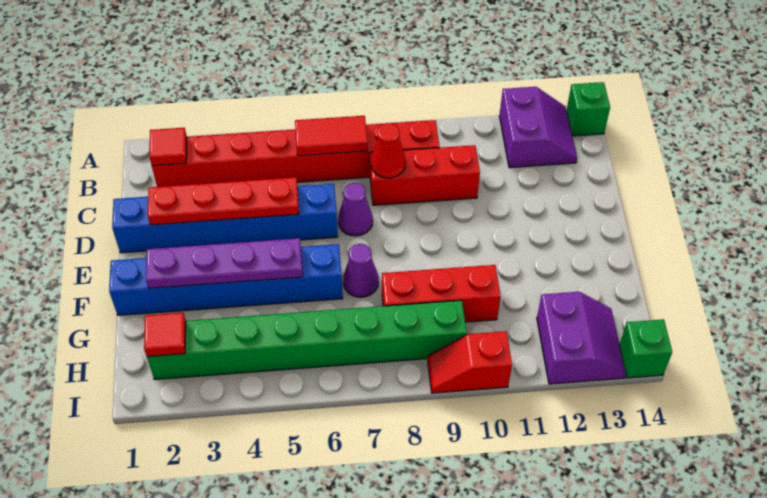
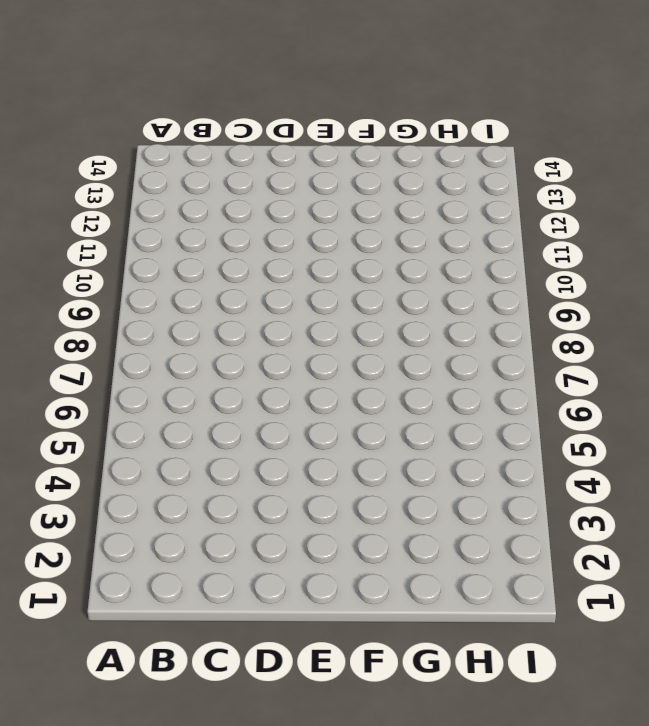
none -> purple 2x2 slope [499,87,577,168]
none -> green 1x1 brick [566,82,610,136]
none -> red 1x8 brick [152,120,440,187]

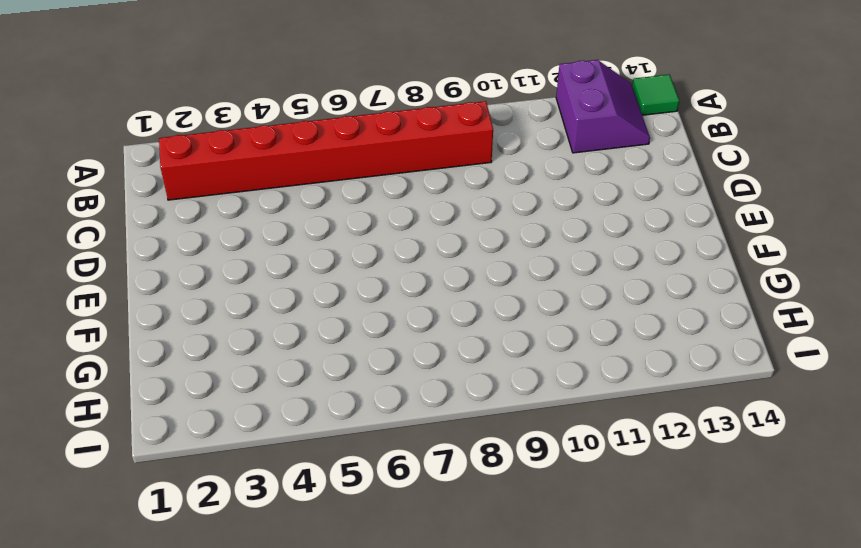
green 1x1 tile [632,75,679,115] -> green 1x1 brick [566,82,610,136]
none -> red 1x3 brick [370,145,480,205]
none -> blue 1x6 brick [112,184,338,253]
none -> purple 1x1 cone [338,183,373,236]

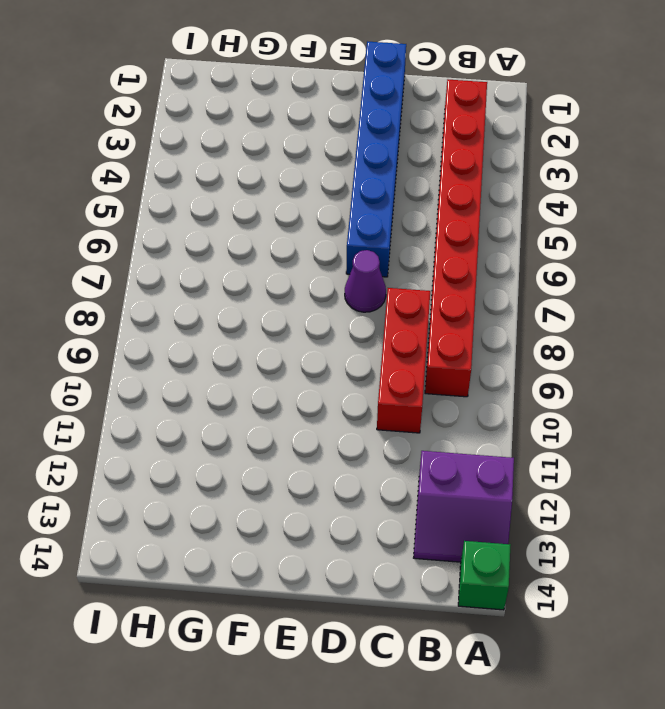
none -> blue 1x6 brick [109,244,343,315]
none -> purple 1x1 cone [343,244,379,297]
none -> red 1x3 brick [382,265,501,322]

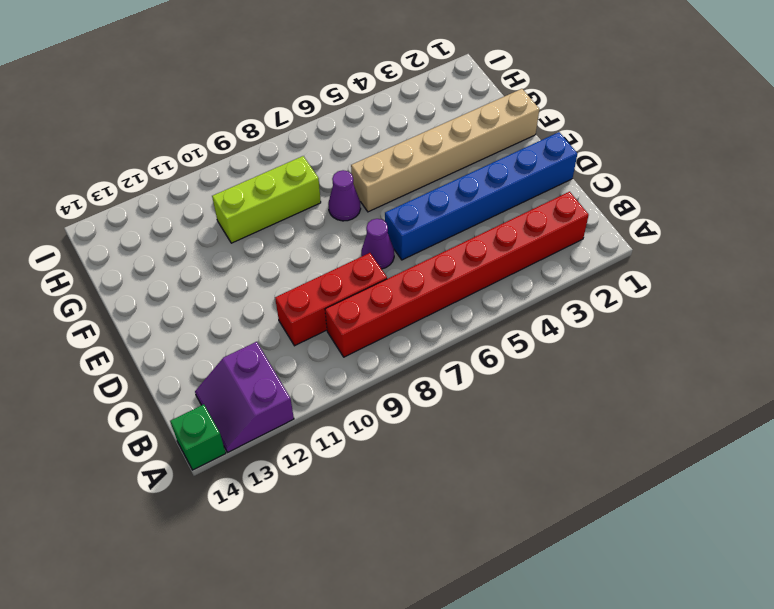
tan 1x6 brick [351,89,539,212] -> blue 1x6 brick [109,244,343,315]
lime 1x3 brick [212,156,321,243] -> red 1x3 brick [382,265,501,322]
none -> green 1x8 brick [147,300,467,380]
none -> purple 2x2 slope [537,291,626,384]
none -> red 1x2 slope [428,331,512,393]

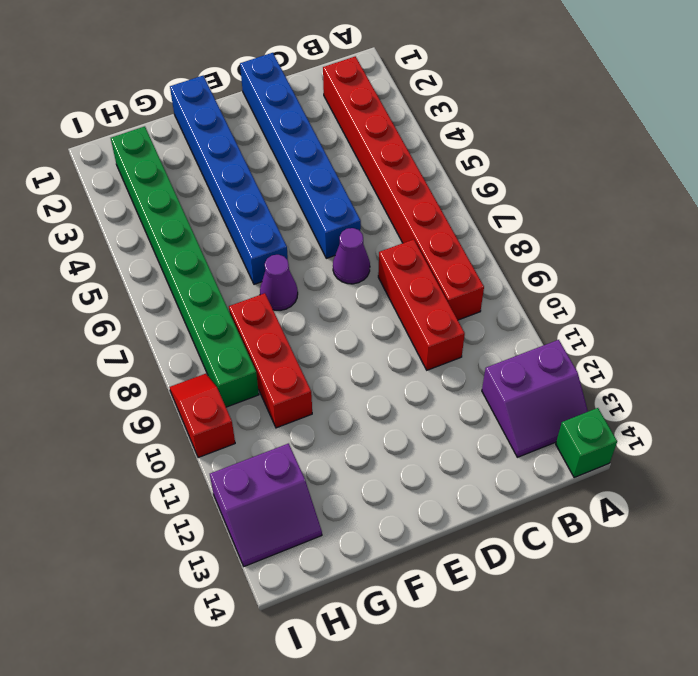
none -> green 1x1 brick [619,319,672,378]
none -> red 1x1 tile [149,128,187,166]
none -> red 1x2 tile [295,116,368,156]

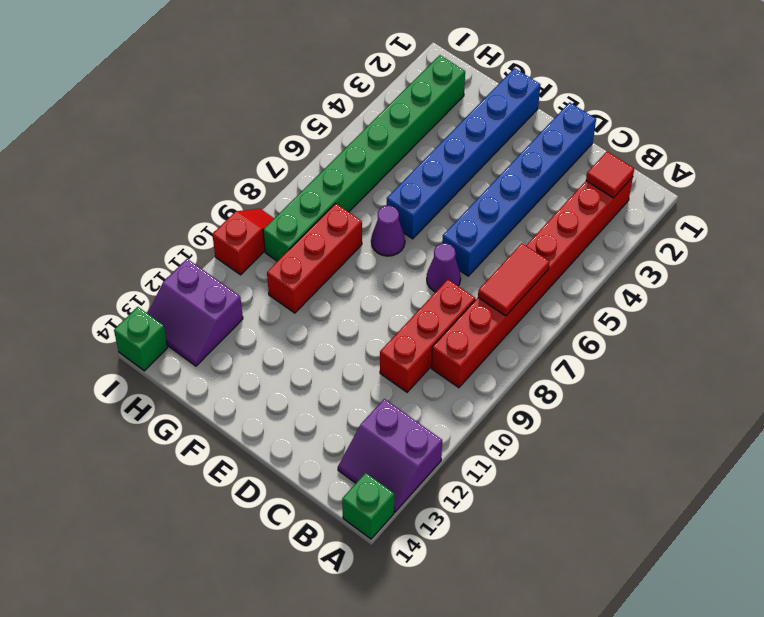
none -> red 1x1 cone [371,123,406,178]
none -> red 1x4 plate [148,177,299,225]
none -> purple 1x4 plate [146,238,303,288]

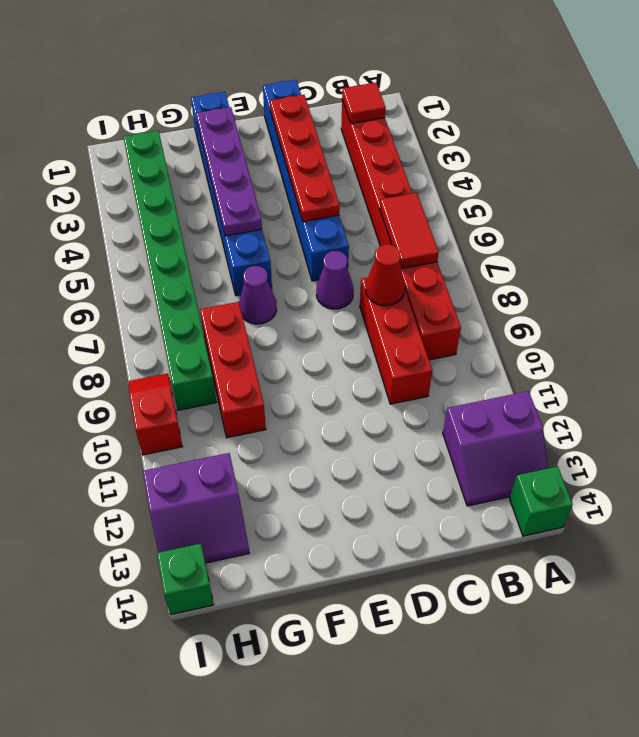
none -> red 1x1 tile [144,313,186,357]

